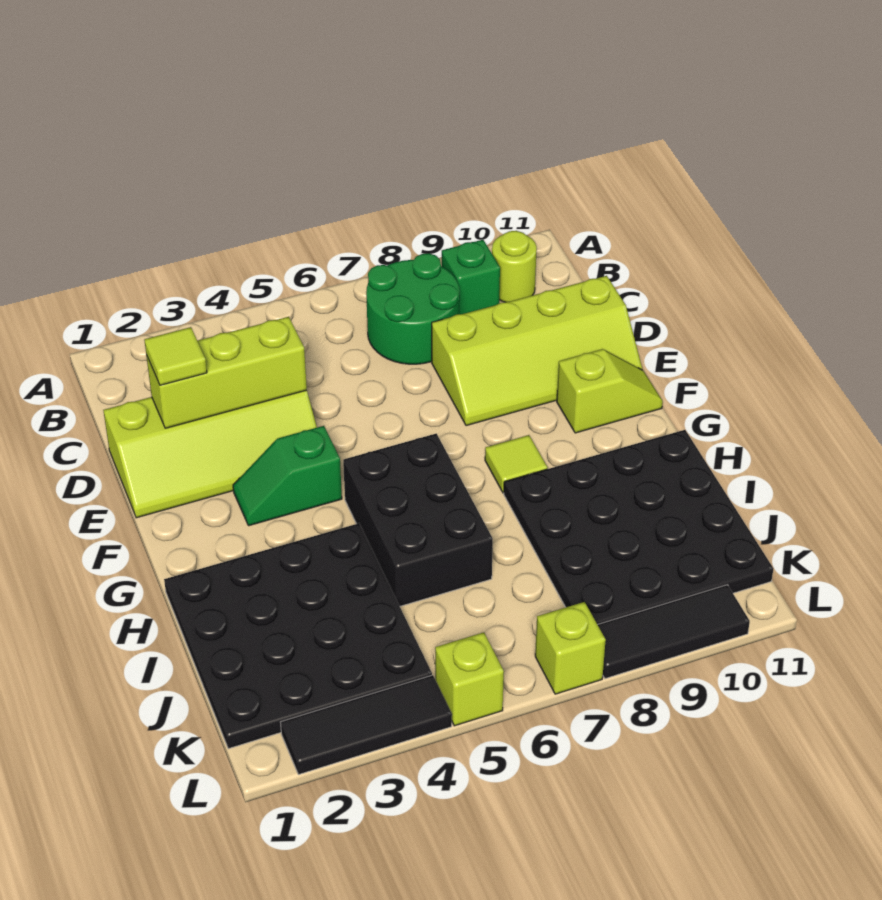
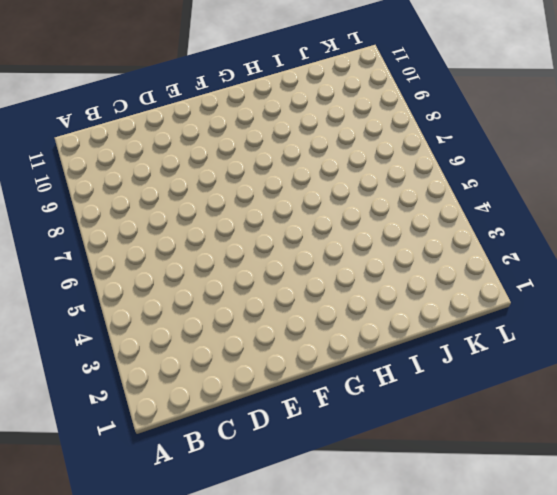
none -> green 2x2 round brick [366,253,460,364]
none -> green 1x1 brick [442,240,500,314]
none -> lime 1x1 round brick [492,231,537,302]

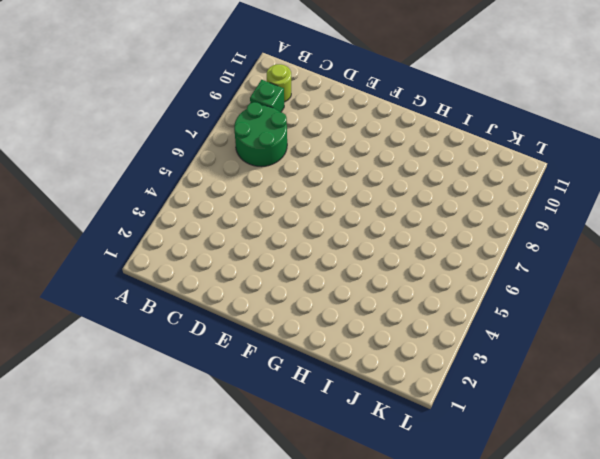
none -> lime 2x4 slope [103,390,317,518]
none -> lime 2x4 slope [432,276,642,426]
none -> green 1x2 slope [233,426,342,526]

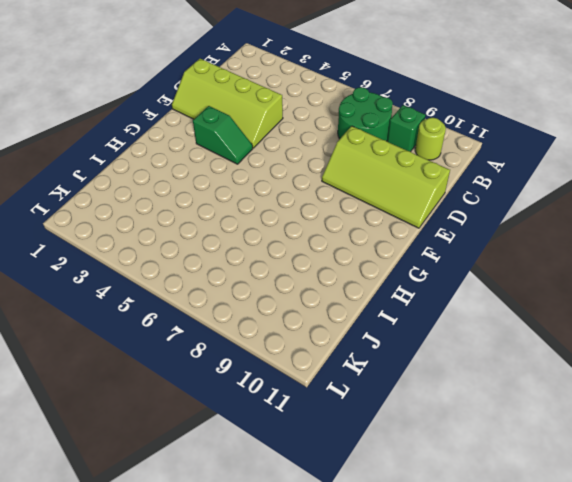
green 1x2 slope [193,106,253,164] -> green 1x2 slope turned to [233,426,342,526]
none -> lime 1x2 slope [557,349,663,433]
none -> black 2x3 brick [343,434,493,606]
none -> lime 1x1 tile [485,435,548,493]

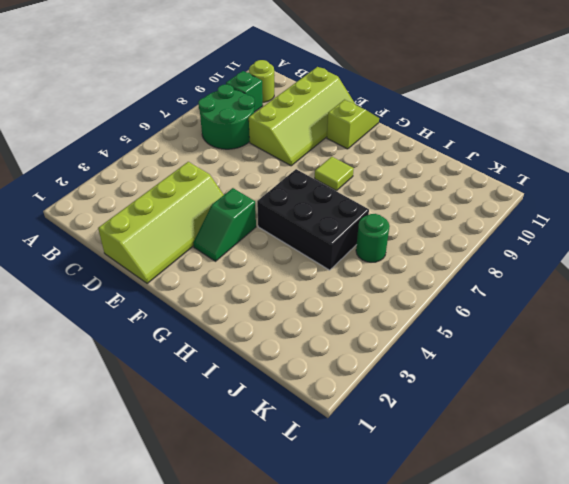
green 1x1 round brick [356,214,390,262] -> none
none -> black 4x4 plate [164,523,432,749]
none -> black 4x4 plate [504,430,773,624]
none -> black 1x3 tile [281,675,452,775]

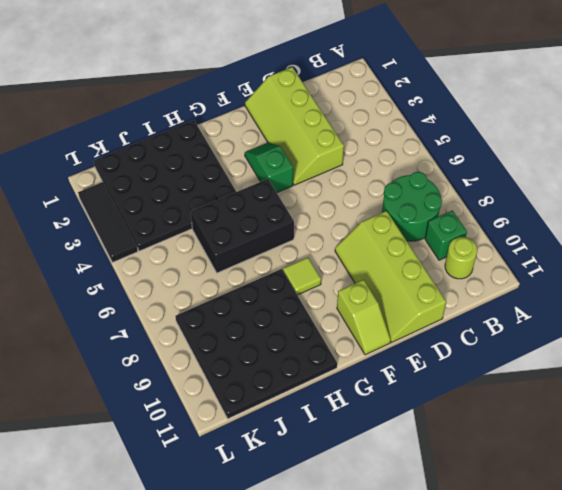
none -> lime 1x1 brick [435,632,504,726]
none -> lime 1x1 brick [535,602,606,694]
none -> black 1x3 tile [598,585,750,679]

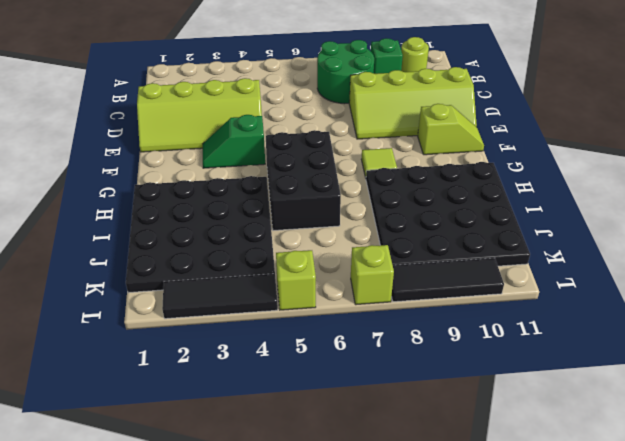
none -> lime 1x3 brick [146,317,307,428]
none -> lime 1x1 tile [144,327,207,385]

